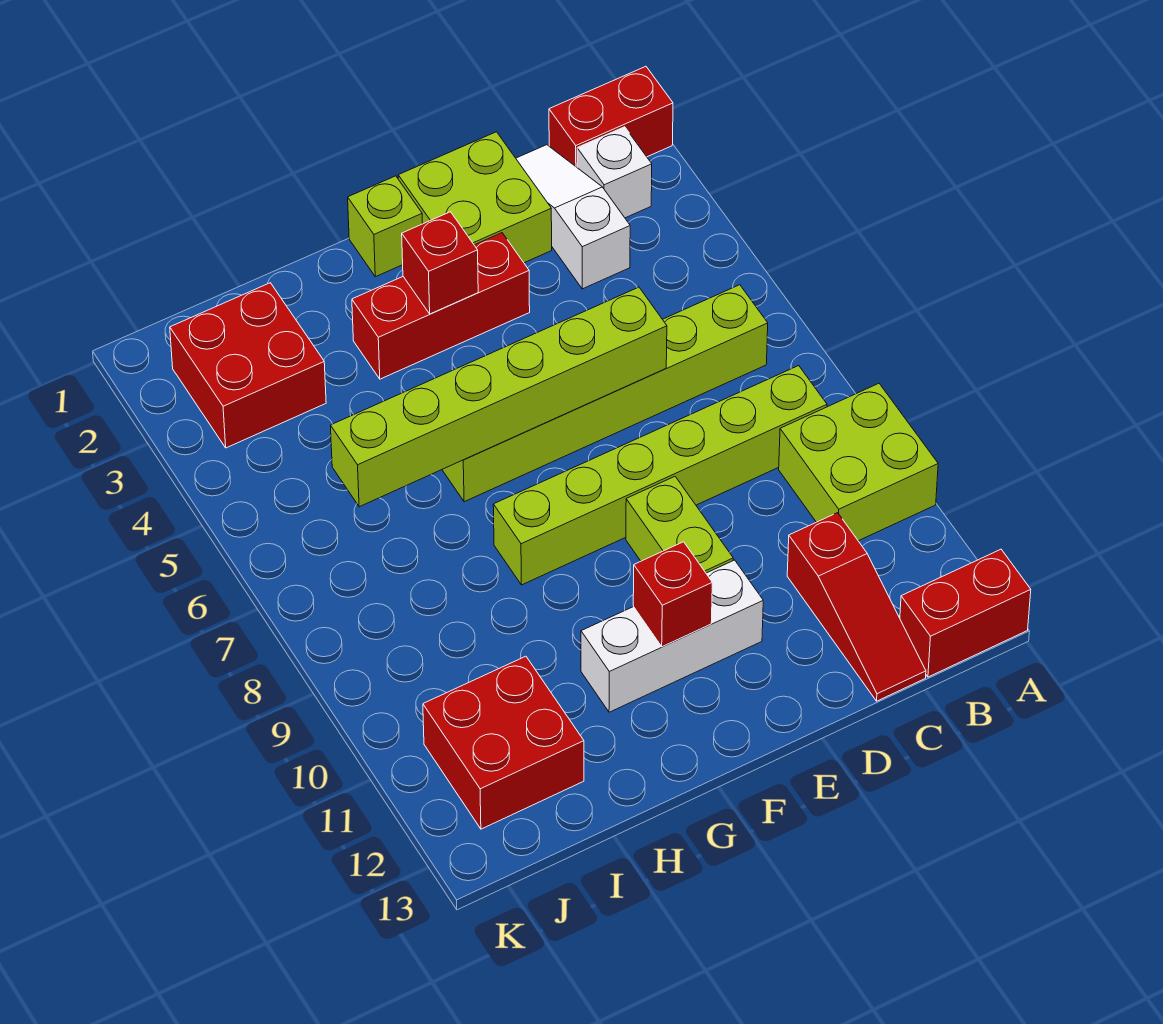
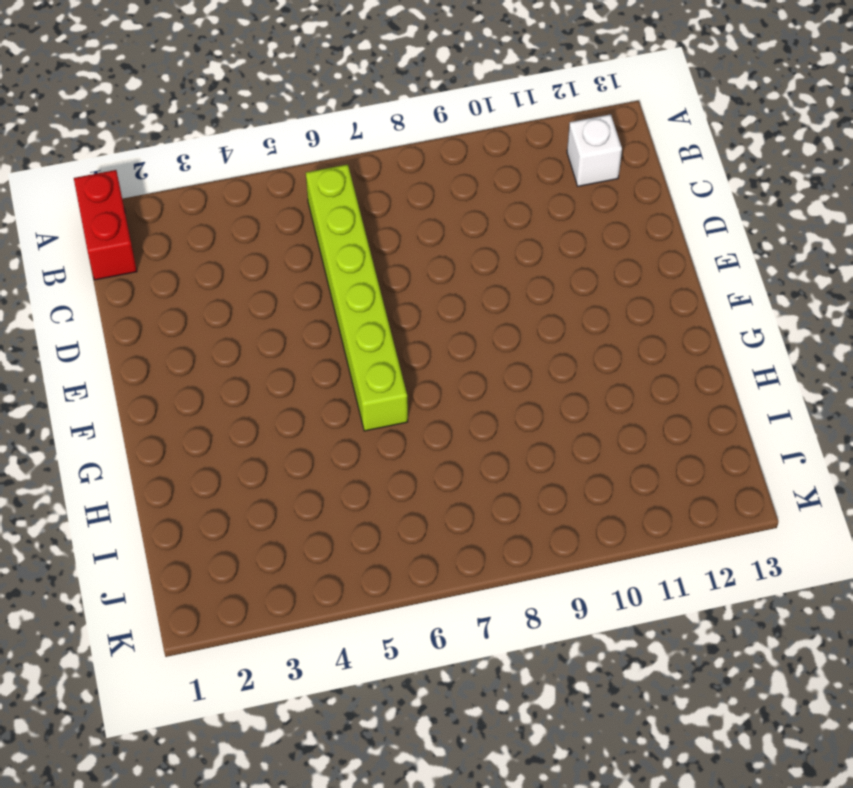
white 1x1 brick [567,114,622,186] -> white 1x1 brick moved to [577,127,652,218]
none -> lime 2x2 brick [779,384,938,541]
none -> red 1x2 brick [900,549,1031,677]
none -> lime 1x6 brick [493,366,827,585]

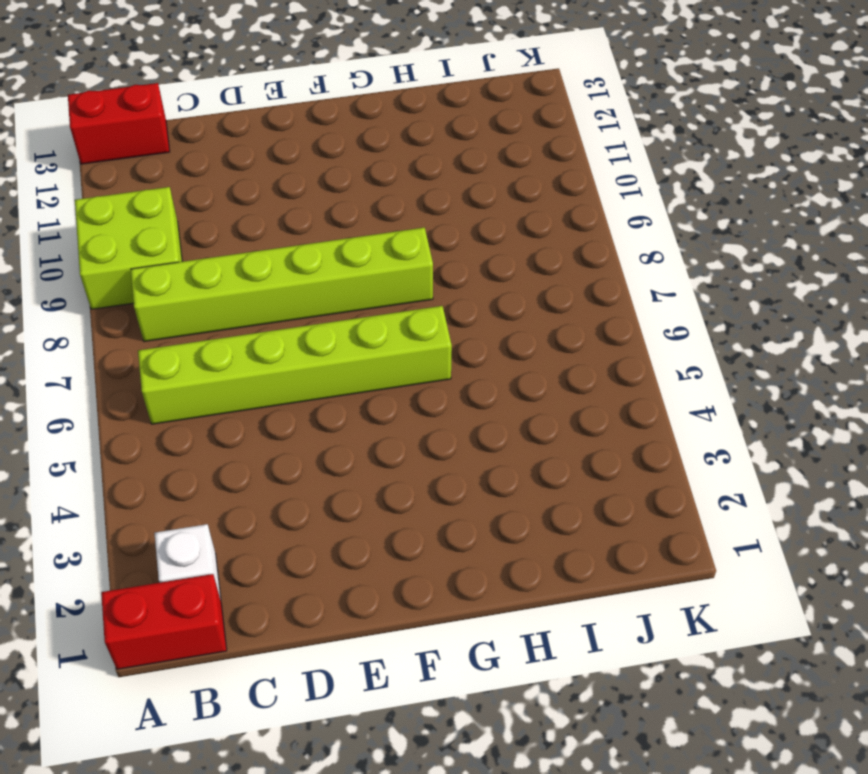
none -> white 1x3 slope [516,145,630,289]
none -> red 1x3 slope [787,513,926,701]
none -> lime 2x2 brick [398,132,552,263]

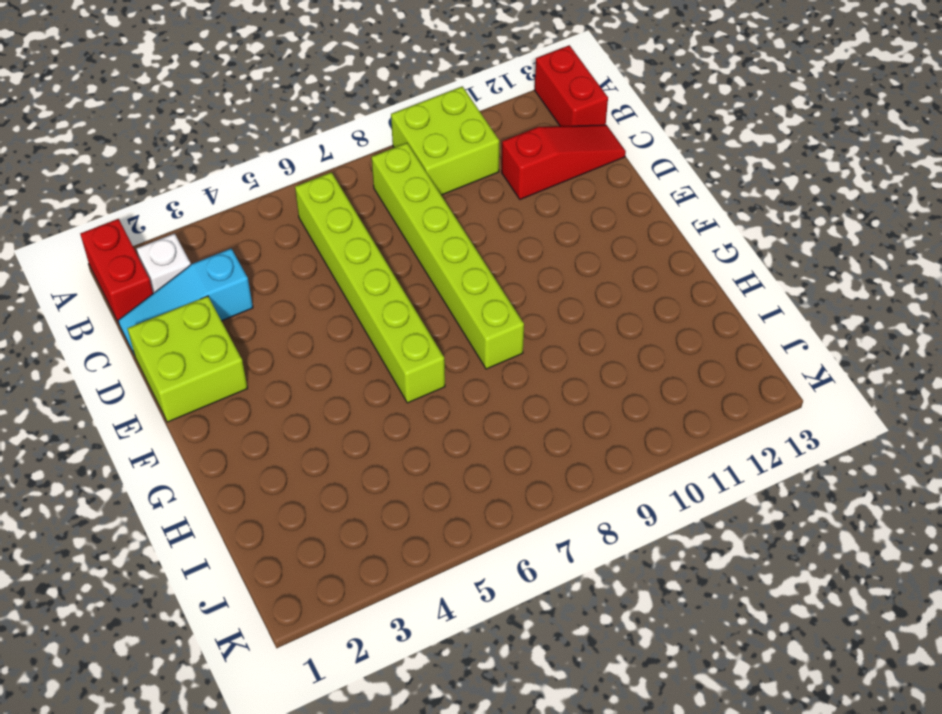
cyan 1x3 slope [118,249,253,356] -> white 1x3 slope [516,145,630,289]
none -> red 1x3 brick [352,233,530,379]
none -> lime 1x2 brick [626,477,733,573]
none -> white 1x3 brick [581,560,763,712]

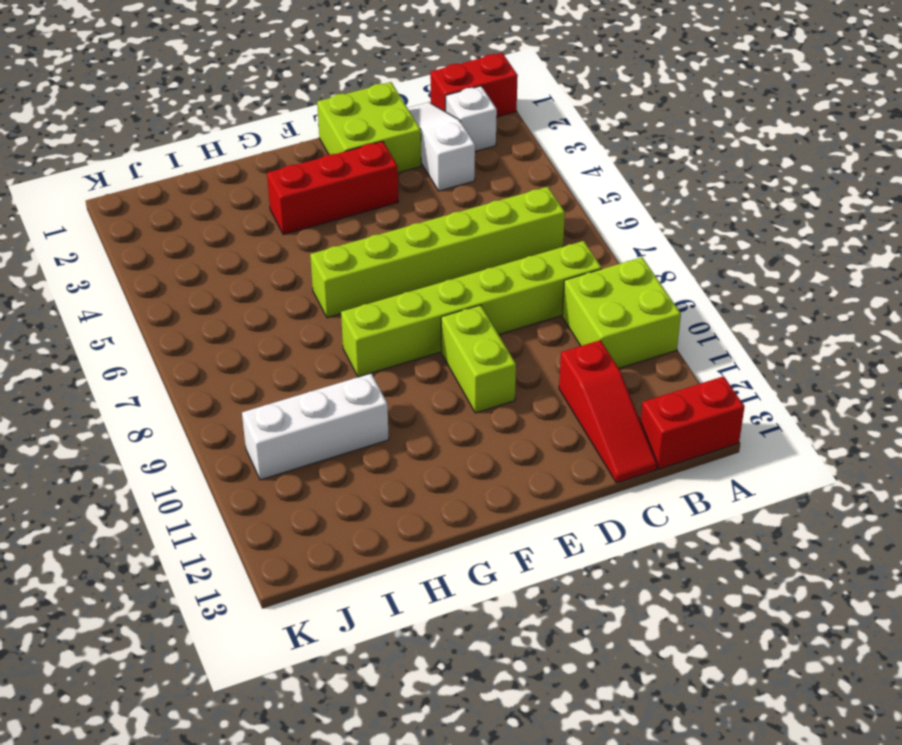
white 1x3 brick [242,373,389,480] -> white 1x3 brick moved to [581,560,763,712]
none -> lime 1x1 brick [348,176,423,277]
none -> red 2x2 brick [170,283,326,448]
none -> red 2x2 brick [423,656,584,829]

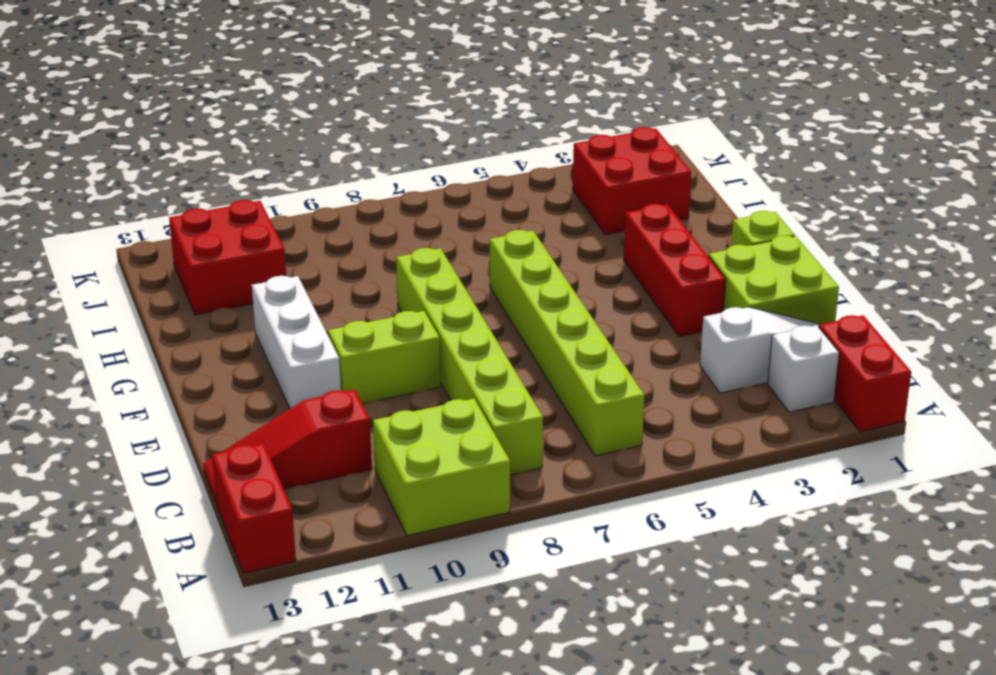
none -> lime 1x6 brick [331,287,667,507]
none -> red 1x1 brick [402,212,478,314]
none -> red 1x1 brick [633,542,712,647]

